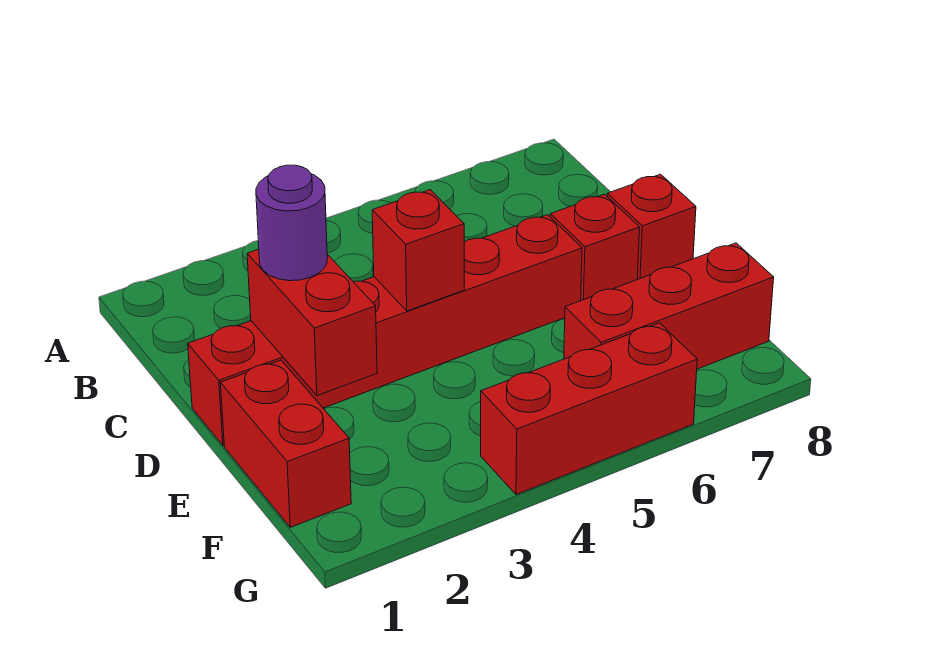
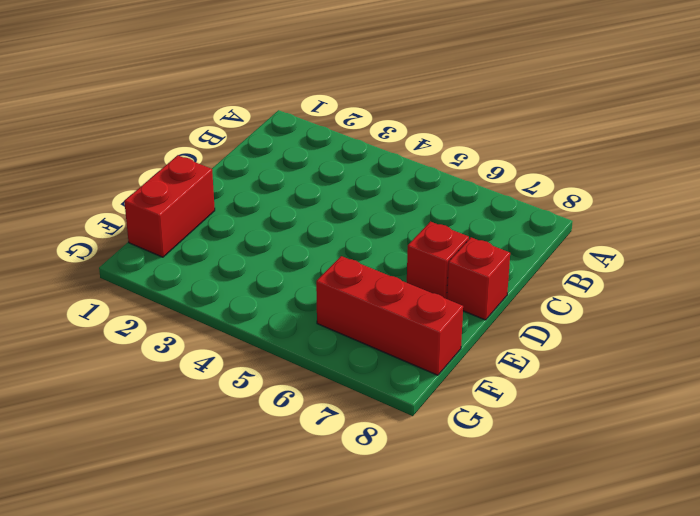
none -> red 1x6 brick [188,215,582,445]
none -> red 1x3 brick [481,323,697,495]

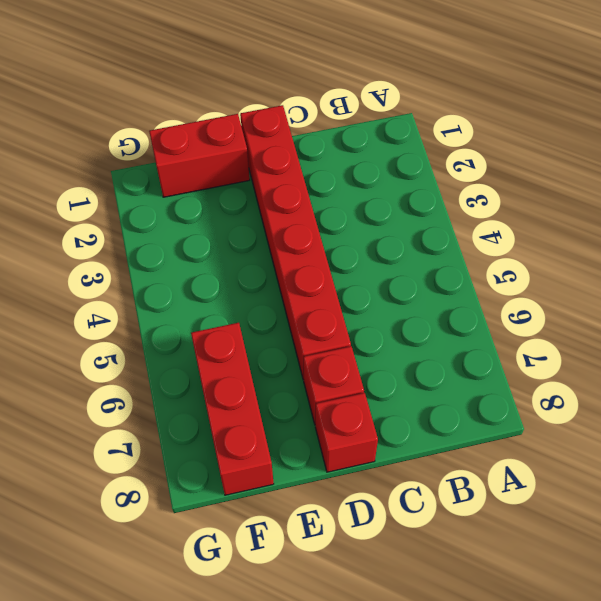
none -> red 1x3 brick [481,323,697,495]
none -> red 1x2 brick [247,249,377,396]

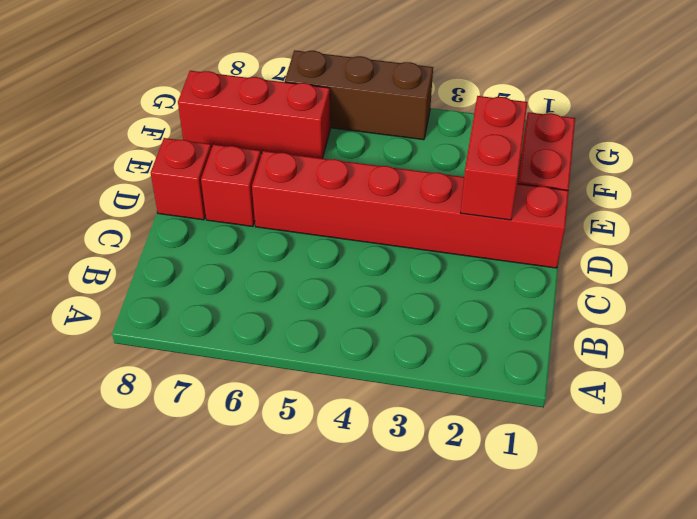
brown 1x3 brick [285,50,433,140] -> red 1x3 brick [481,323,697,495]
none -> red 1x1 brick [372,190,464,311]
none -> purple 1x1 round brick [256,165,327,281]

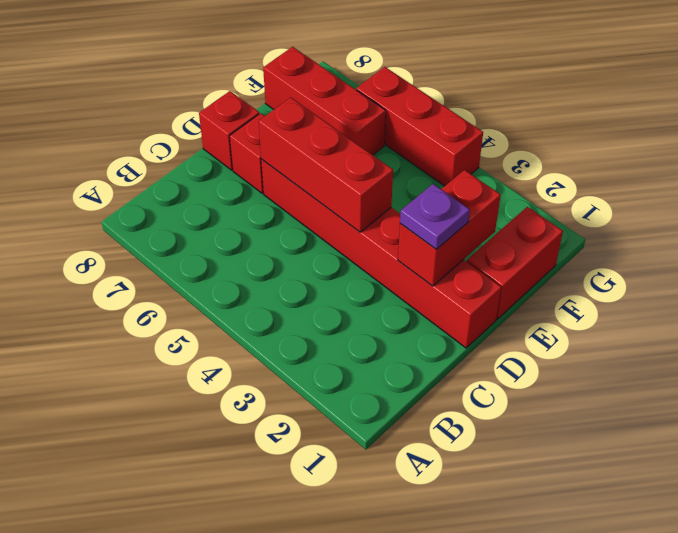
purple 1x1 plate [400,184,470,249] -> purple 1x1 round brick [256,165,327,281]
red 1x3 brick [259,98,393,232] -> red 1x1 brick [372,190,464,311]

